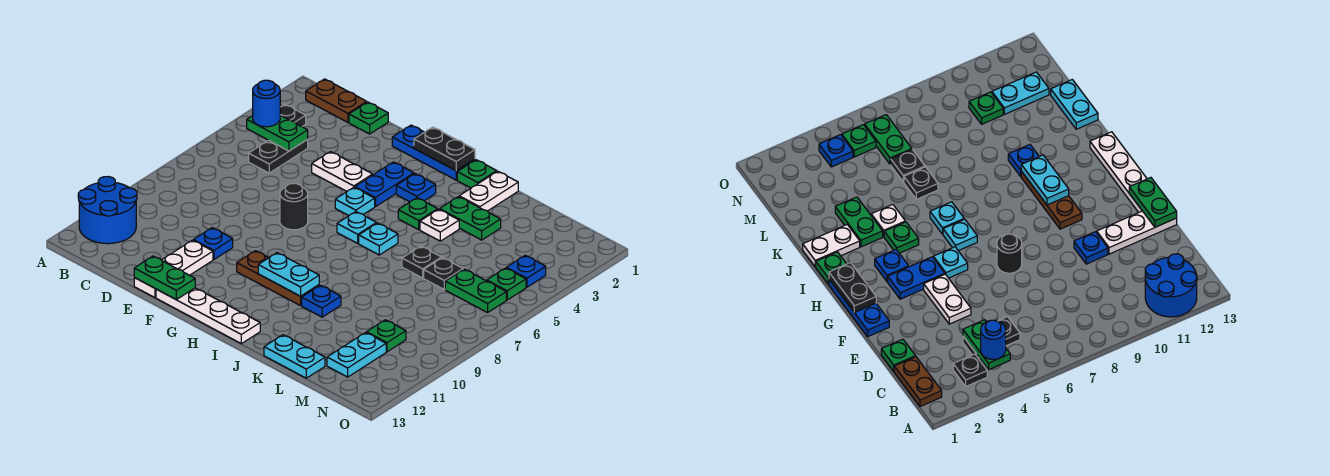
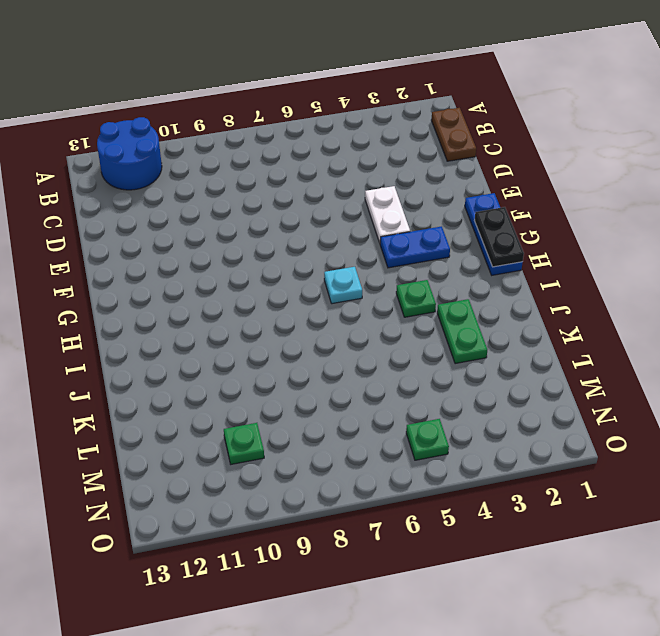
none -> black 1x1 plate [280,104,306,127]
none -> black 1x2 plate [249,140,308,173]
none -> green 1x1 plate [349,102,388,134]
none -> blue 1x1 plate [193,228,233,259]

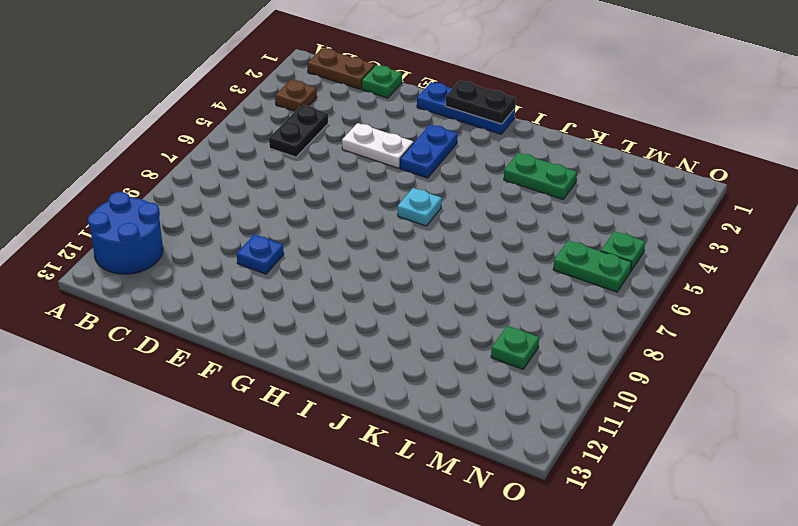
brown 1x1 plate [275,80,317,111] -> black 1x1 plate [280,104,306,127]
none -> white 1x3 plate [134,240,213,298]
none -> black 1x1 round brick [280,183,308,230]
none -> white 1x4 plate [156,288,260,344]
none -> cyan 1x1 plate [335,187,375,216]

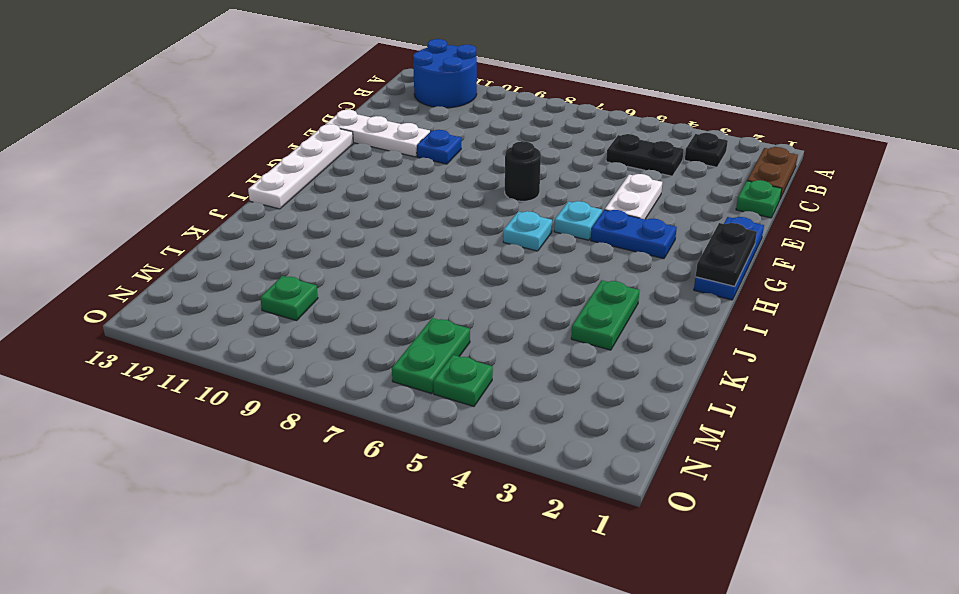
none -> brown 1x3 plate [237,251,319,306]
none -> blue 1x1 plate [396,174,436,202]
none -> green 1x1 plate [457,160,497,188]
none -> green 1x1 plate [398,198,438,230]

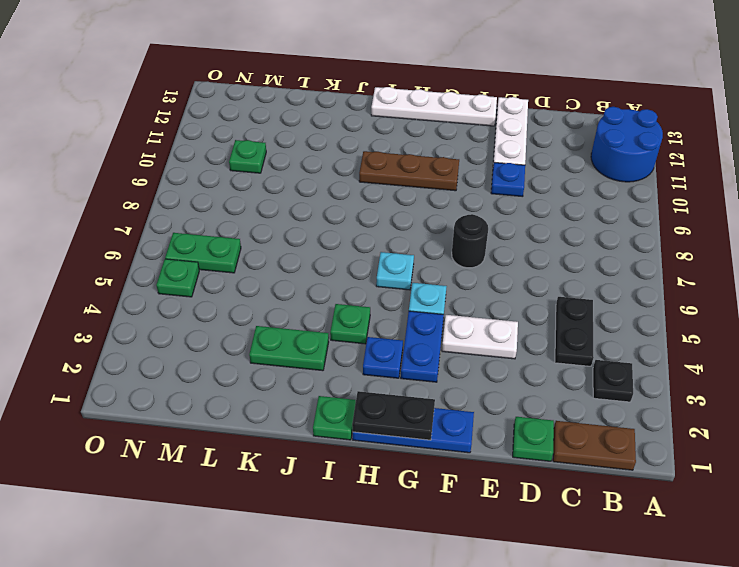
none -> cyan 1x1 plate [359,223,398,255]
none -> white 1x2 plate [459,171,518,211]
none -> white 1x1 plate [420,209,459,241]
none -> blue 1x1 plate [302,285,341,317]

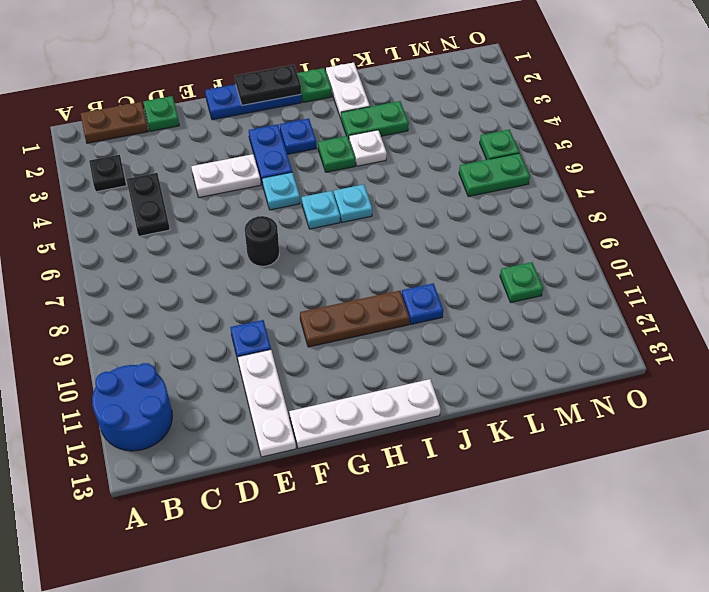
none -> black 1x1 plate [402,246,441,278]
none -> cyan 1x2 plate [264,335,325,378]
none -> black 1x1 plate [424,258,463,289]
none -> cyan 1x2 plate [327,333,386,377]

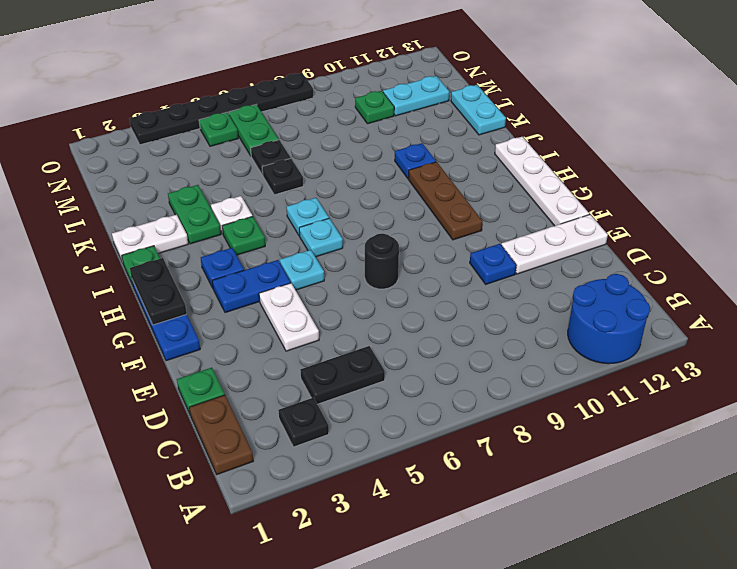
black 1x6 plate [129,73,313,145] -> none
none -> blue 1x1 plate [507,255,546,287]
none -> green 1x2 plate [247,115,308,151]
none -> green 1x2 plate [134,256,195,300]
none -> cyan 1x2 plate [258,253,319,296]

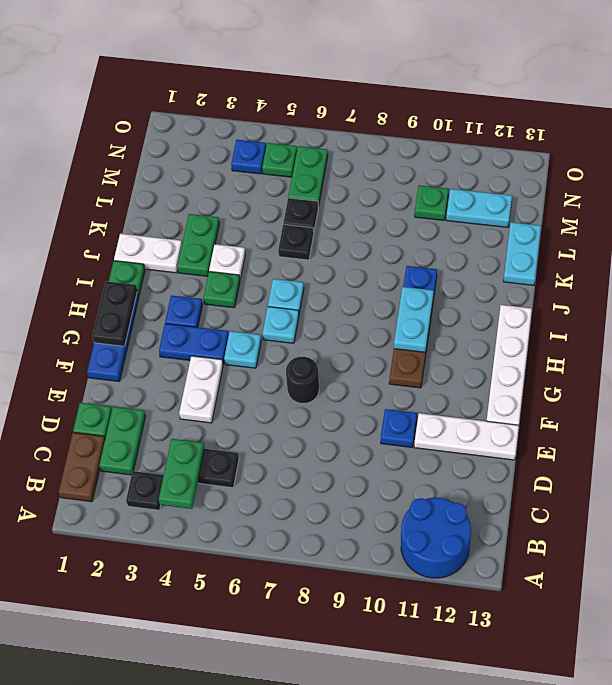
green 1x2 plate [99,407,145,475] -> green 1x2 plate moved to [134,256,195,300]
none -> blue 1x1 round brick [253,80,280,127]

